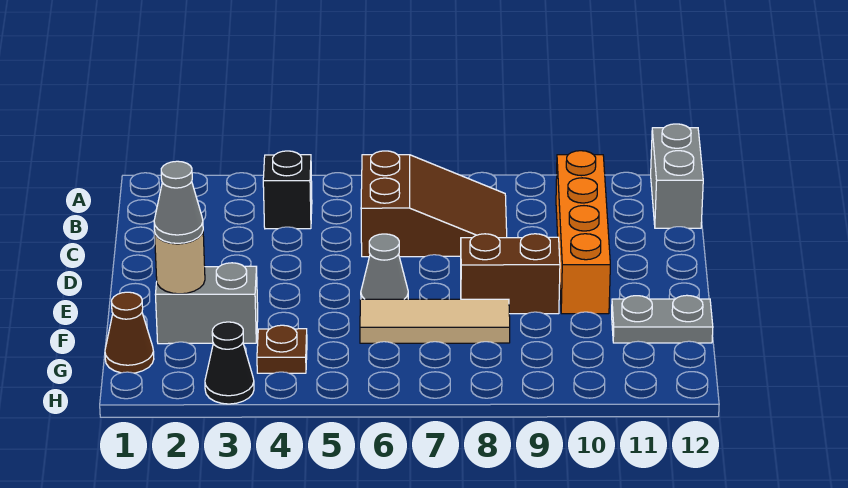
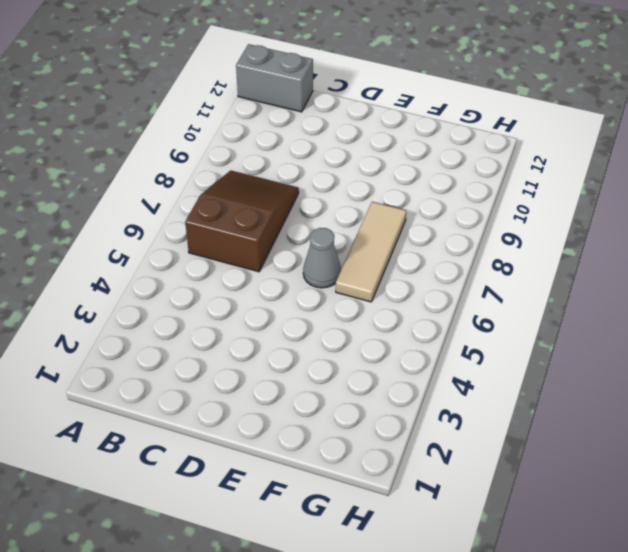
none -> black 1x1 brick [263,151,312,229]
none -> orange 1x4 brick [556,151,610,314]
none -> brown 1x2 brick [461,234,560,314]

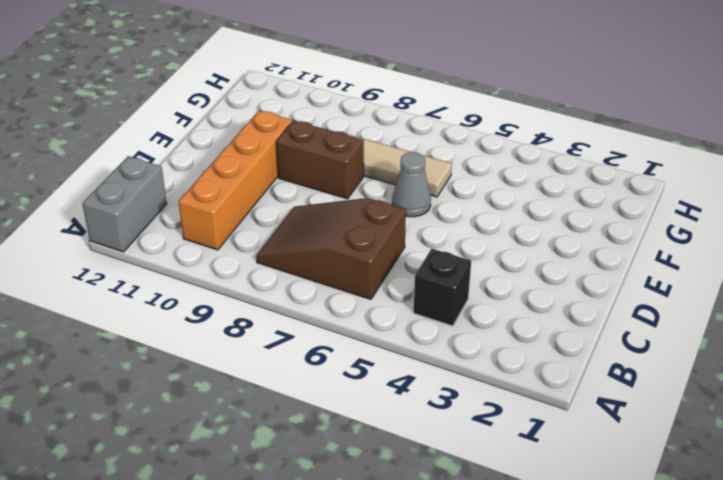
none -> grey 1x2 brick [155,263,258,344]
none -> grey 1x2 plate [612,295,713,343]
none -> brown 1x1 cone [105,292,154,373]

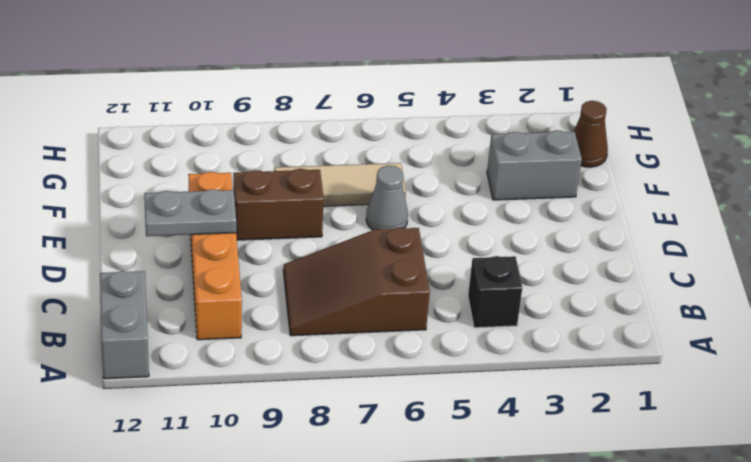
grey 1x2 plate [144,189,236,236] -> grey 1x2 plate moved to [612,295,713,343]
none -> brown 1x1 plate [257,325,307,373]
none -> black 1x1 cone [205,322,254,404]
none -> tan 1x1 round brick [155,232,205,294]

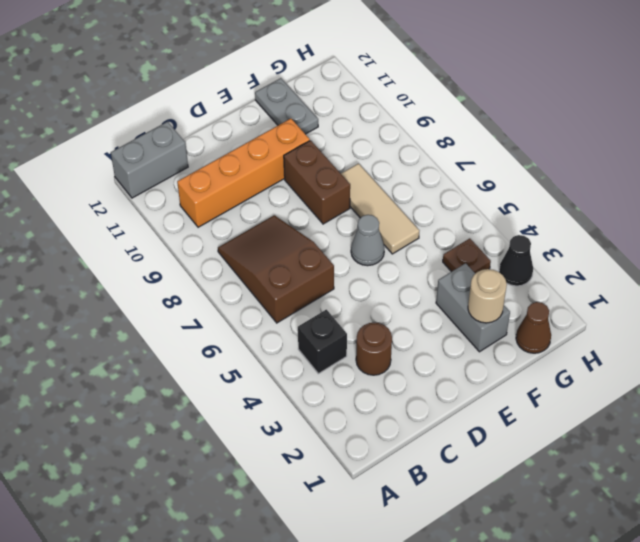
brown 1x1 round brick [356,323,392,375] -> none
none -> grey 1x1 cone [154,161,203,243]

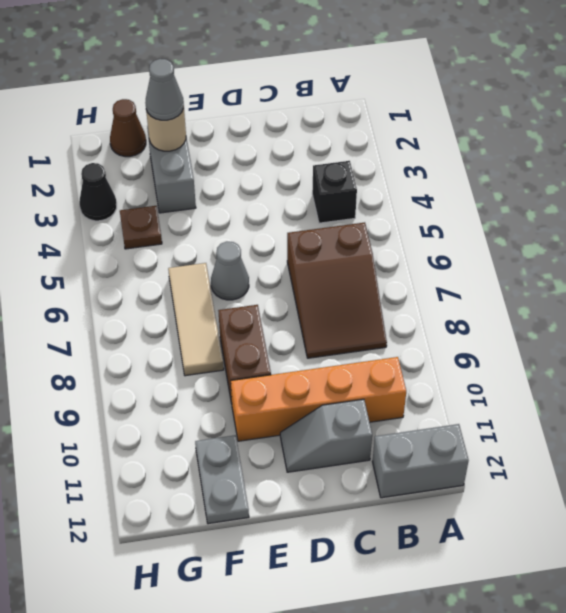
grey 1x2 slope [280,399,372,472] -> none

